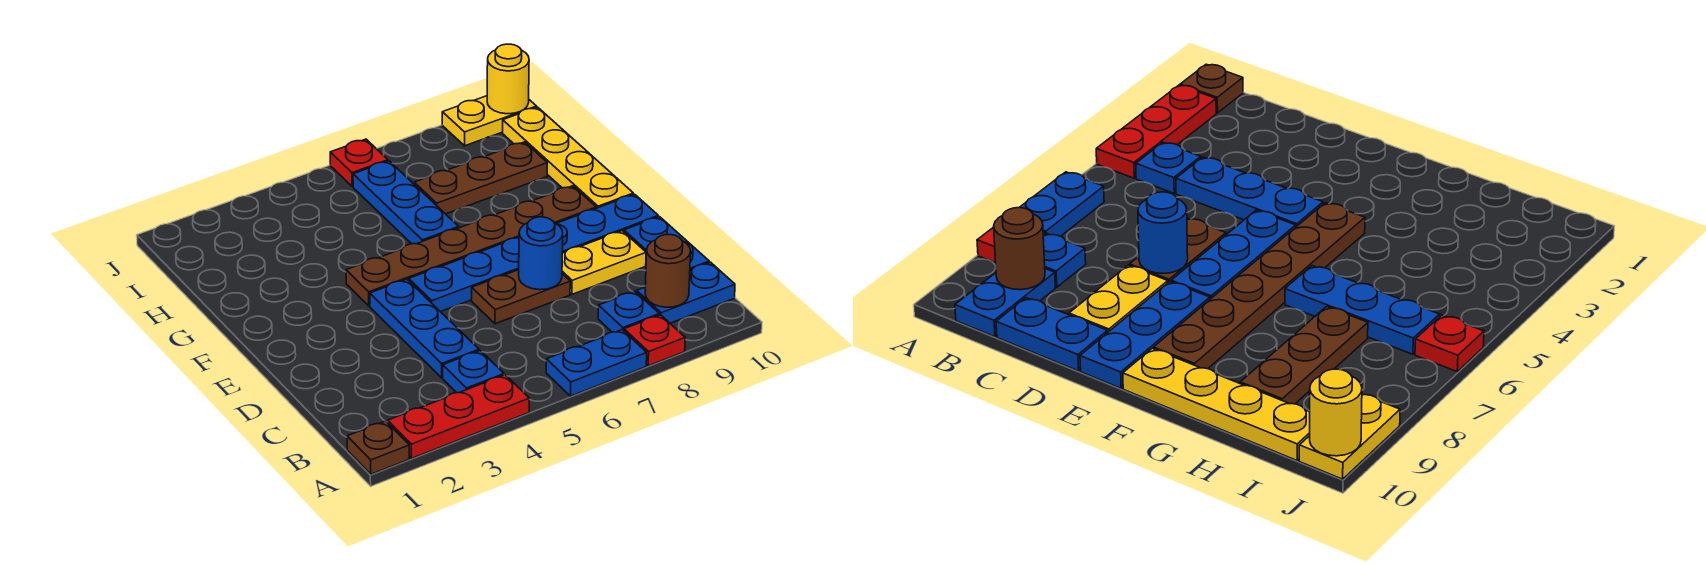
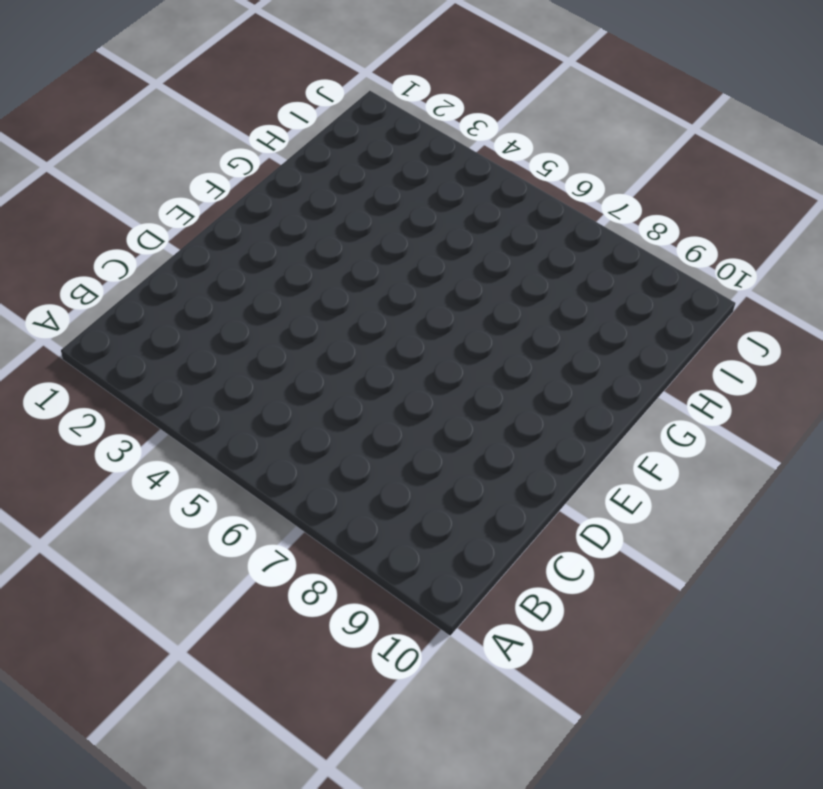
none -> brown 1x1 plate [347,421,409,474]
none -> red 1x3 plate [388,375,529,458]
none -> blue 1x2 plate [546,330,647,396]

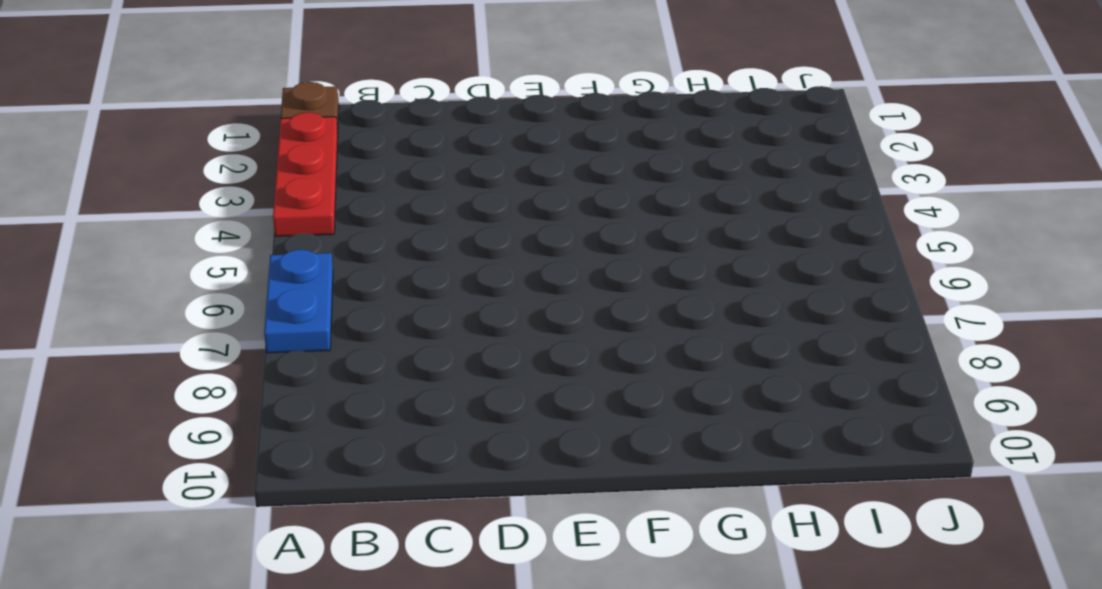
none -> red 1x1 plate [624,315,685,366]
none -> blue 1x1 plate [443,351,504,393]
none -> blue 1x1 plate [598,291,659,332]

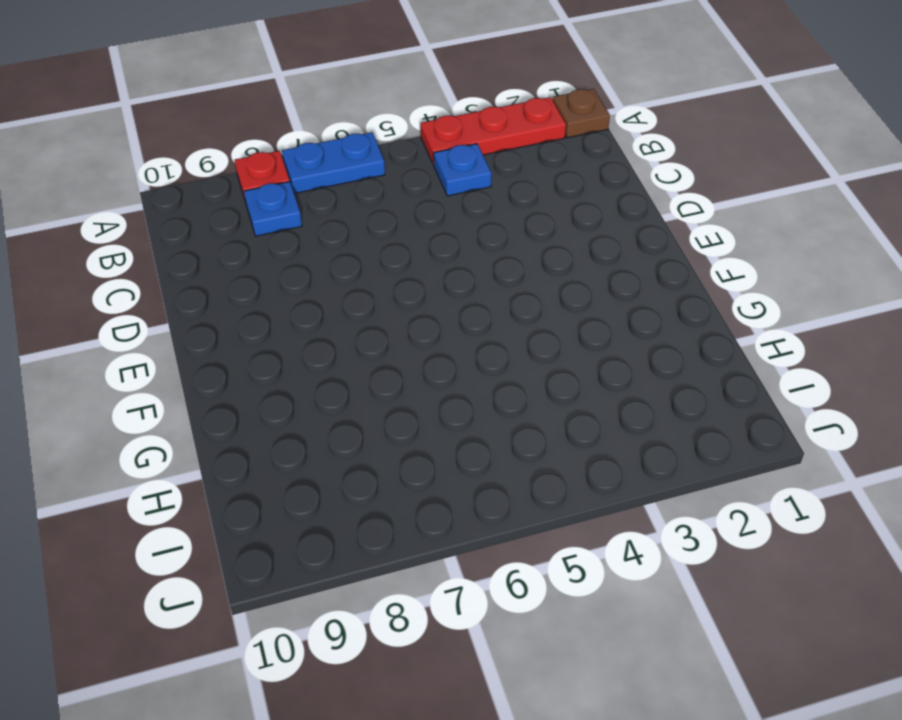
none -> blue 1x2 plate [637,262,735,323]
none -> blue 1x3 plate [370,279,479,378]
none -> blue 1x2 plate [624,217,709,270]

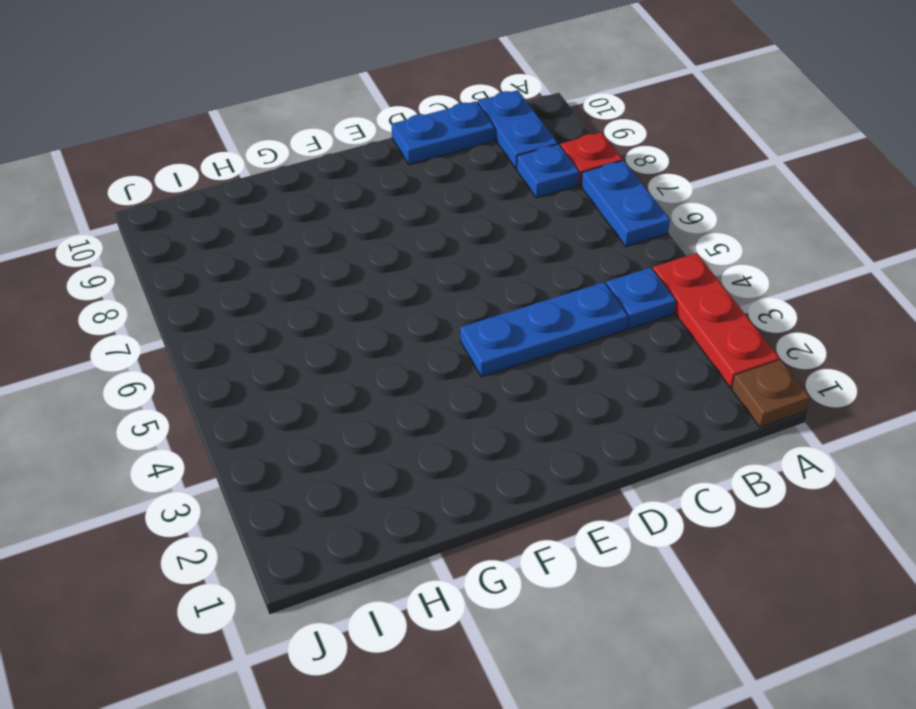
none -> brown 1x2 plate [472,270,570,324]
none -> yellow 1x2 plate [562,231,646,294]
none -> blue 1x3 plate [409,238,519,312]

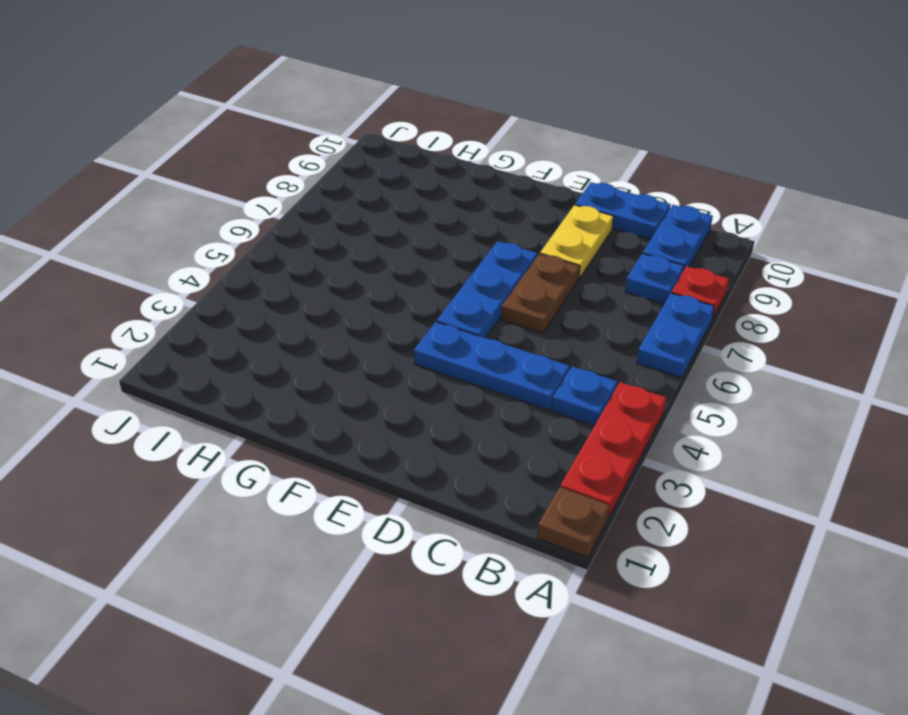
none -> blue 1x3 plate [556,194,658,253]
none -> brown 1x6 plate [346,186,596,306]
none -> yellow 1x4 plate [503,107,633,208]

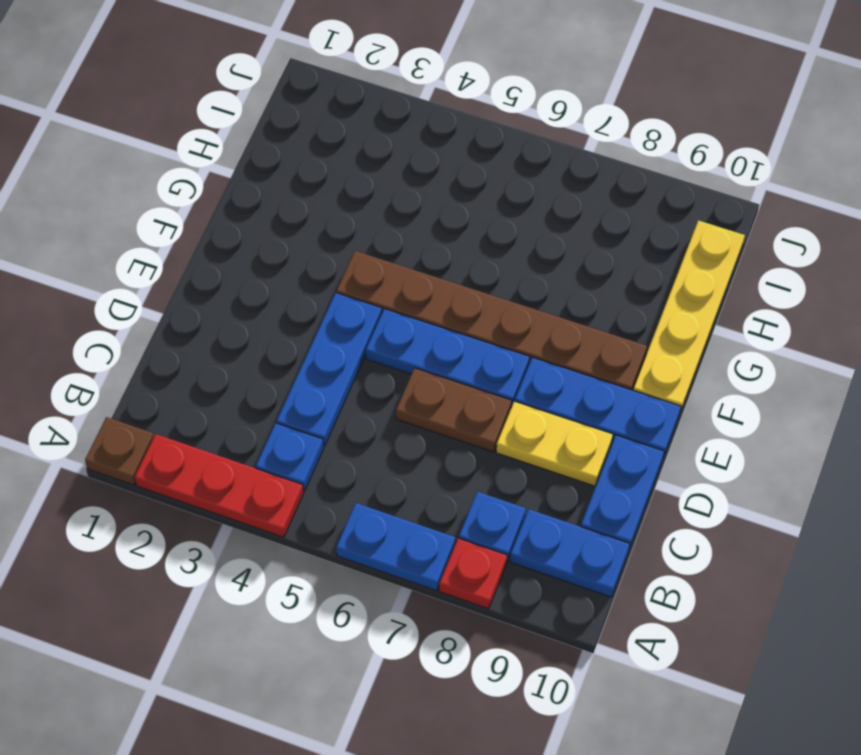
none -> blue 1x3 plate [353,161,459,244]
none -> brown 1x3 plate [414,142,547,214]
none -> red 1x1 plate [330,139,388,187]

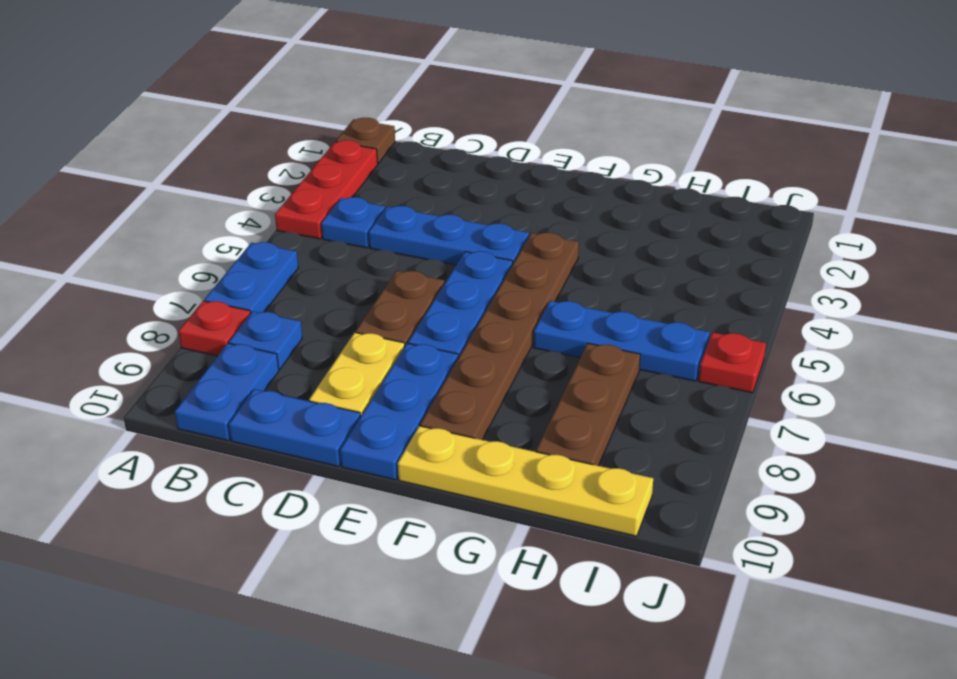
none -> yellow 1x2 plate [442,96,537,146]
none -> brown 1x1 round brick [645,235,691,307]
none -> blue 1x1 round brick [519,217,563,290]

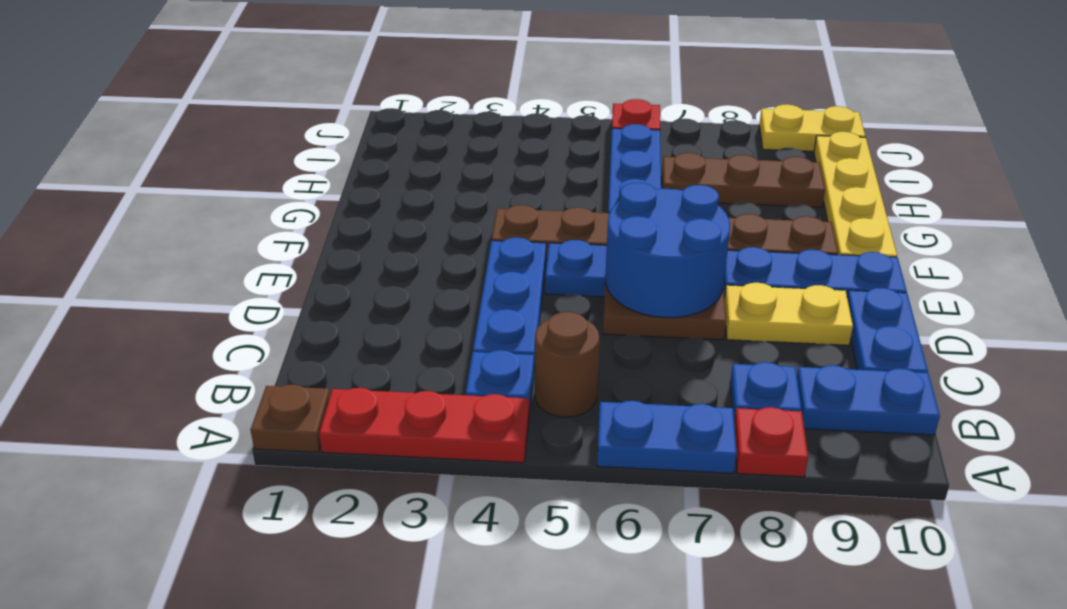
brown 1x1 round brick [535,312,600,417] -> brown 1x1 round brick moved to [645,235,691,307]
blue 2x2 round brick [605,183,730,318] -> blue 1x1 round brick [519,217,563,290]
none -> yellow 1x1 round brick [487,44,529,114]

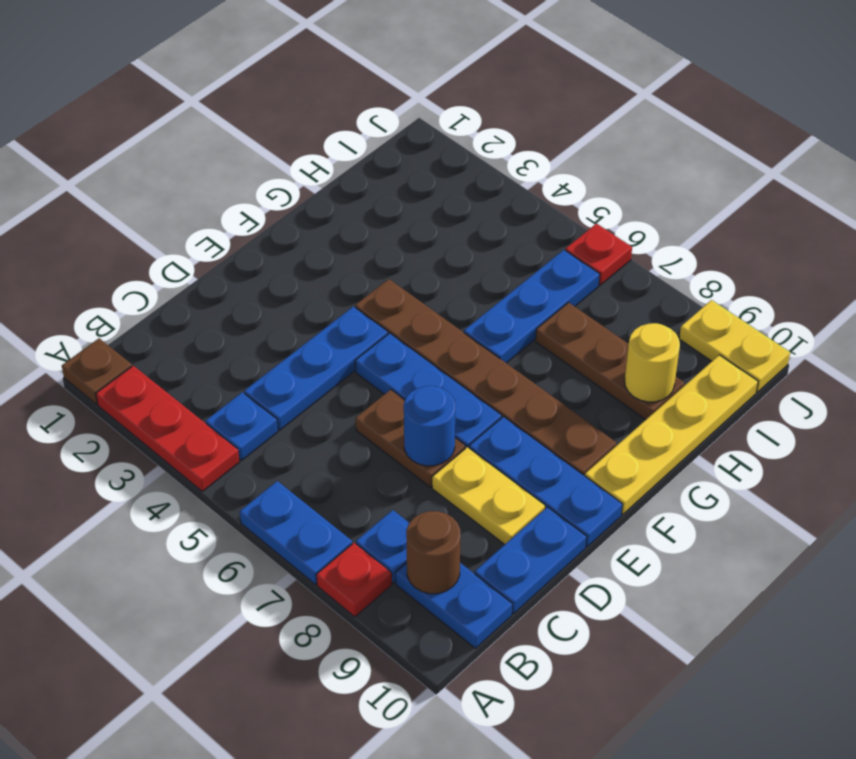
yellow 1x1 round brick [625,323,680,402] -> yellow 1x1 round brick moved to [487,44,529,114]

